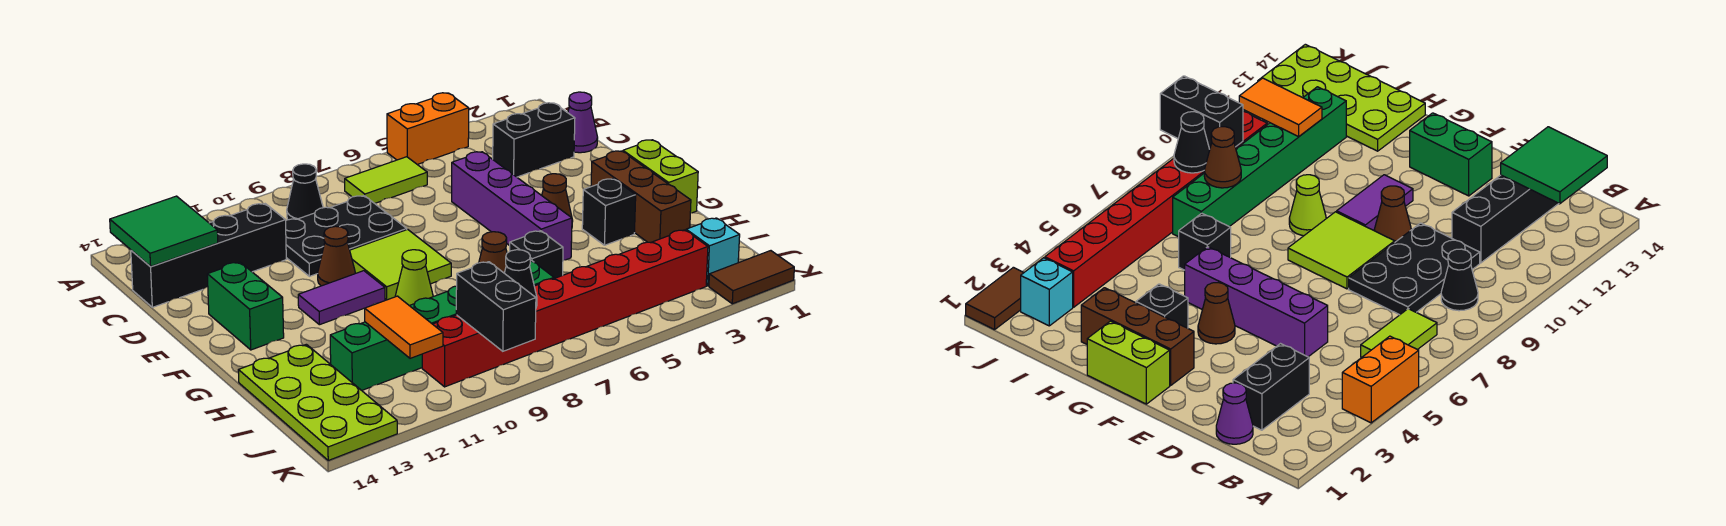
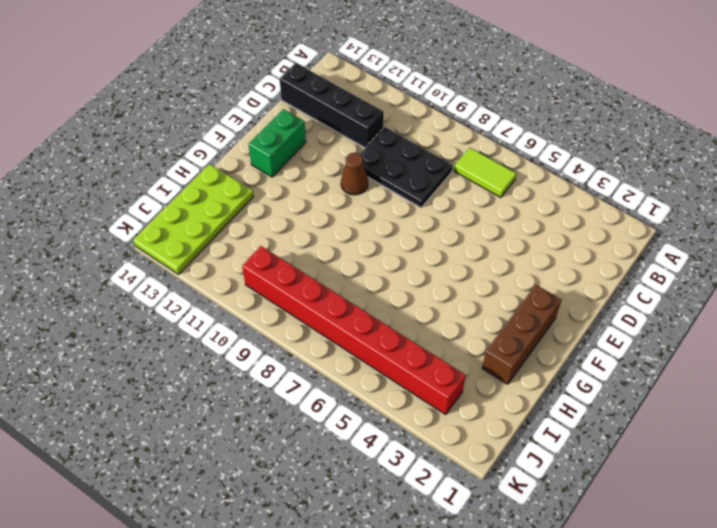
none -> orange 1x2 brick [387,93,469,165]
none -> black 1x1 cone [287,164,323,220]
none -> purple 1x1 cone [568,92,598,153]

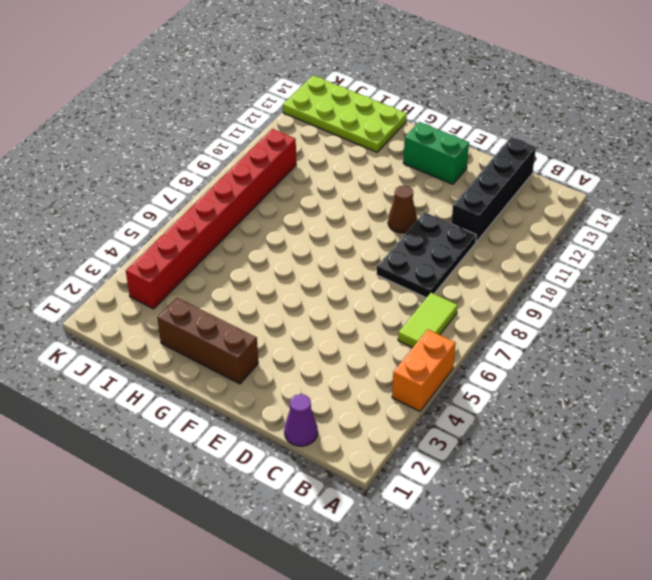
none -> black 1x1 cone [287,164,323,220]
none -> black 1x2 brick [493,103,575,177]
none -> purple 1x4 brick [452,152,572,260]

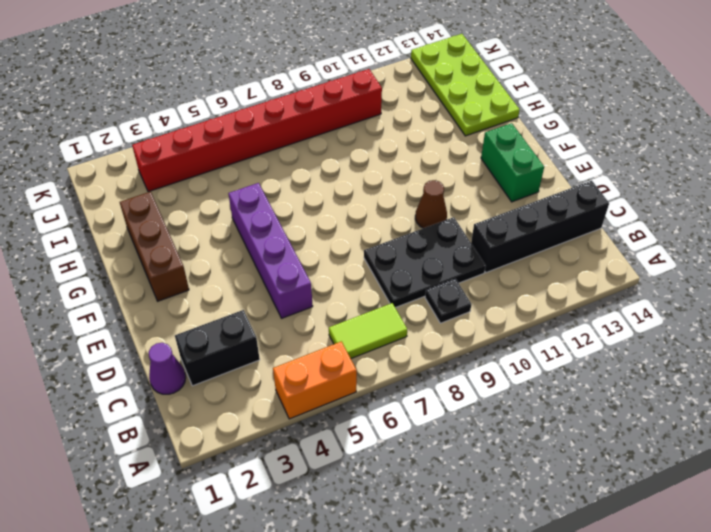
black 1x1 plate [425,279,471,323] -> black 1x1 cone [287,164,323,220]
none -> lime 2x2 tile [350,229,451,300]
none -> lime 1x2 brick [623,140,698,213]
none -> brown 1x1 cone [542,174,573,222]

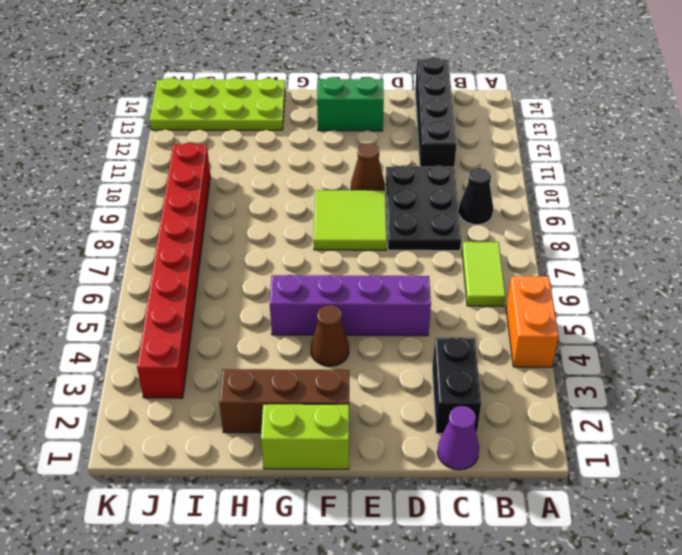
none -> purple 1x2 tile [298,271,385,325]
none -> black 1x1 brick [582,179,636,245]
none -> lime 1x1 cone [395,250,433,306]

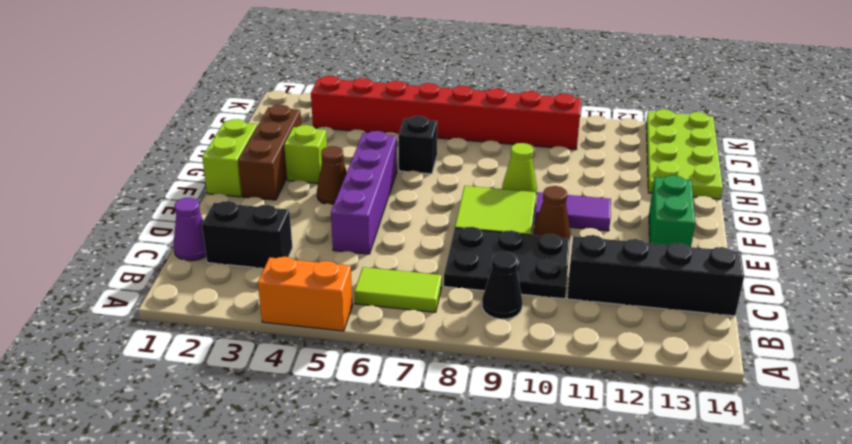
lime 1x1 brick [284,125,327,183] -> black 1x1 brick [582,179,636,245]
none -> green 1x6 brick [330,260,554,390]
none -> cyan 1x1 brick [686,218,740,286]
none -> brown 1x2 tile [709,251,794,304]

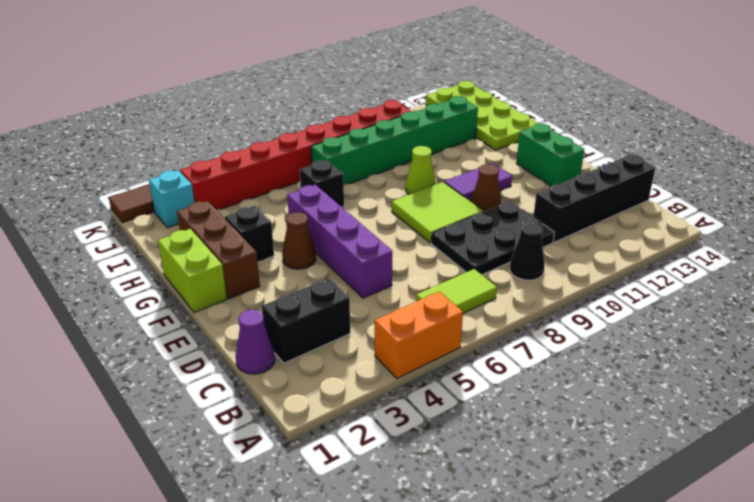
none -> green 2x2 tile [110,196,218,267]
none -> brown 1x1 cone [479,232,507,273]
none -> orange 1x2 tile [365,296,443,358]

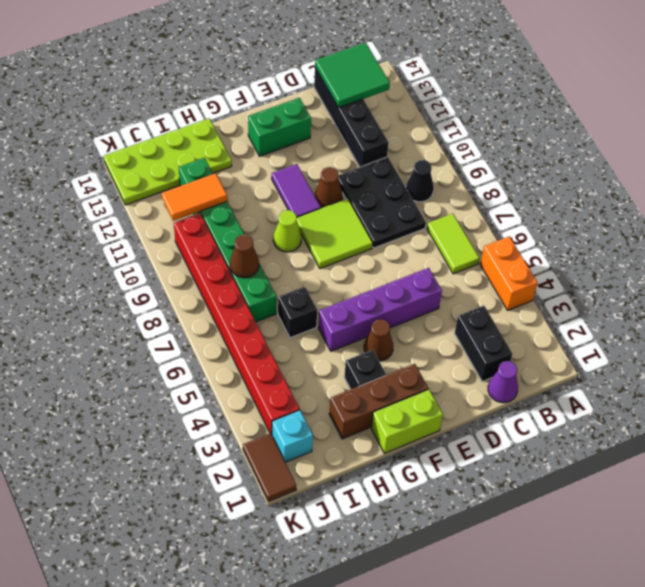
none -> black 1x1 cone [504,250,537,307]
none -> black 1x2 brick [456,262,536,351]

